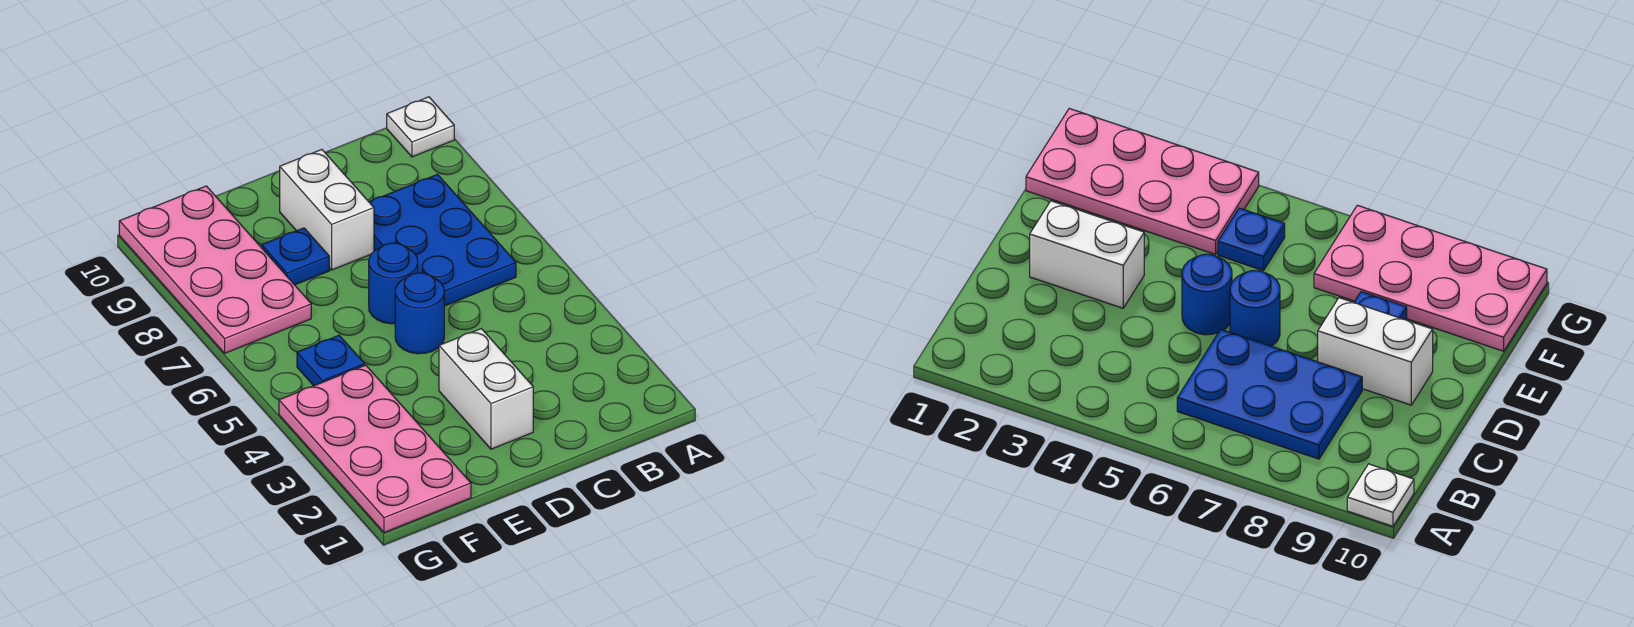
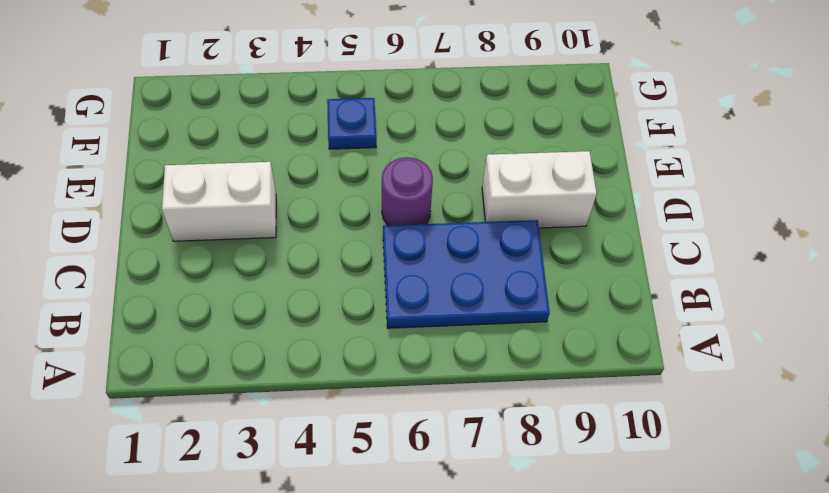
purple 1x1 round brick [382,157,433,226] -> blue 1x1 round brick [369,243,418,324]
none -> white 1x1 plate [387,97,454,157]
none -> blue 1x1 round brick [395,273,444,354]

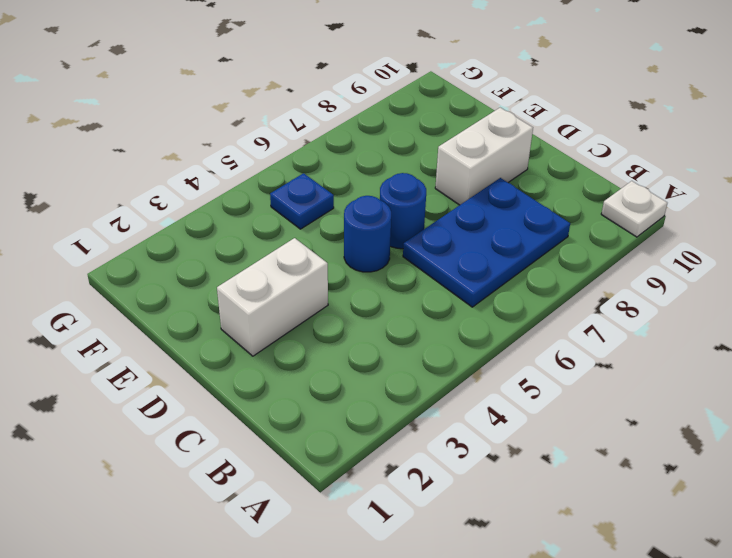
none -> blue 1x1 plate [262,228,329,285]
none -> pink 2x4 plate [279,365,471,533]

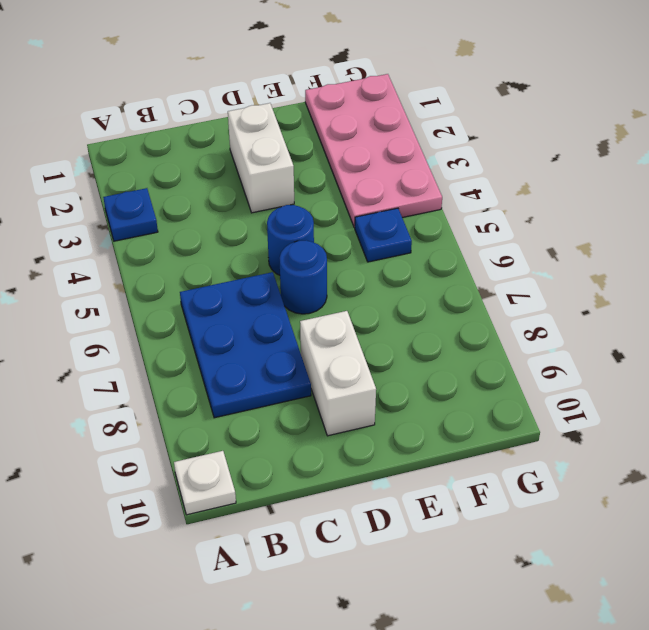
blue 1x1 plate [103,188,158,241] -> blue 1x1 plate moved to [262,228,329,285]
none -> pink 2x4 plate [119,186,311,353]

